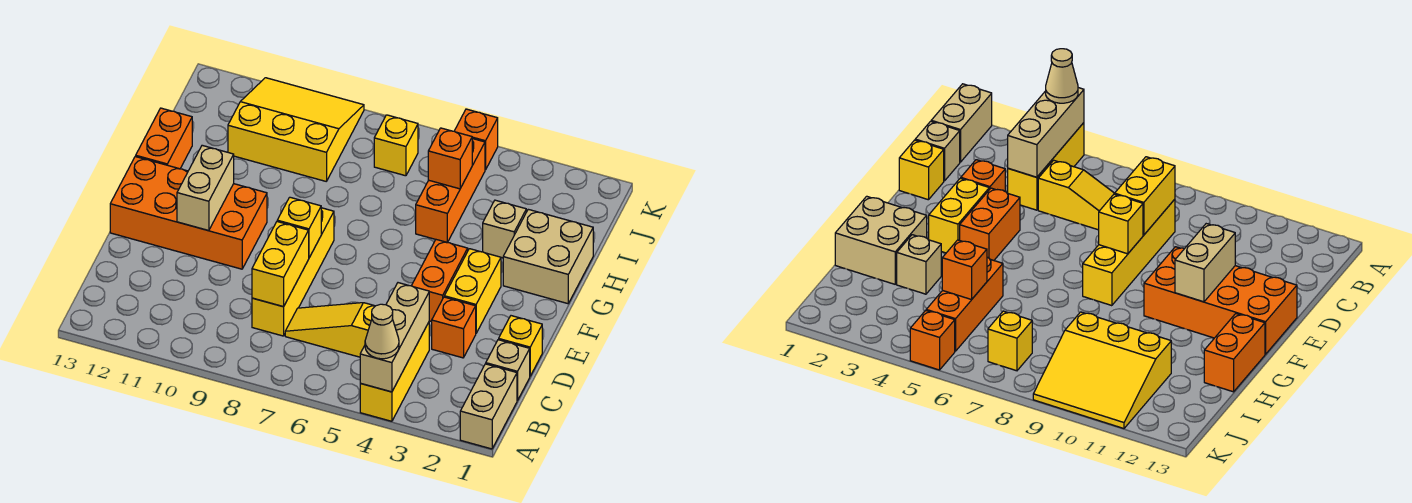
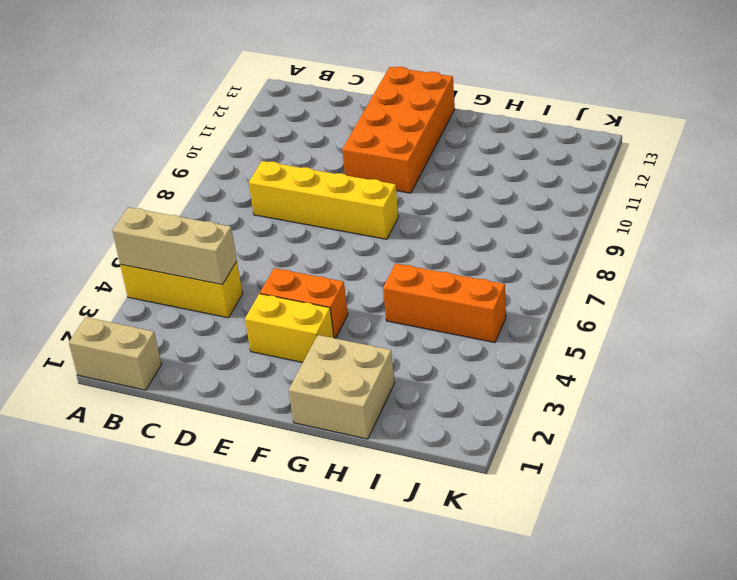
none -> tan 1x1 brick [486,340,530,401]
none -> yellow 1x3 slope [285,303,375,357]
none -> yellow 1x1 brick [499,316,542,376]

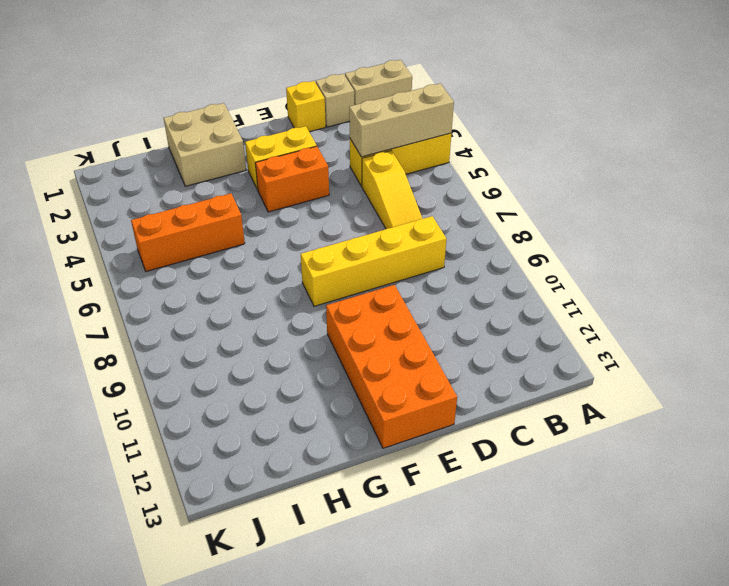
none -> orange 1x1 brick [432,297,476,358]
none -> orange 1x2 brick [136,108,192,169]
none -> tan 1x1 brick [483,200,526,258]

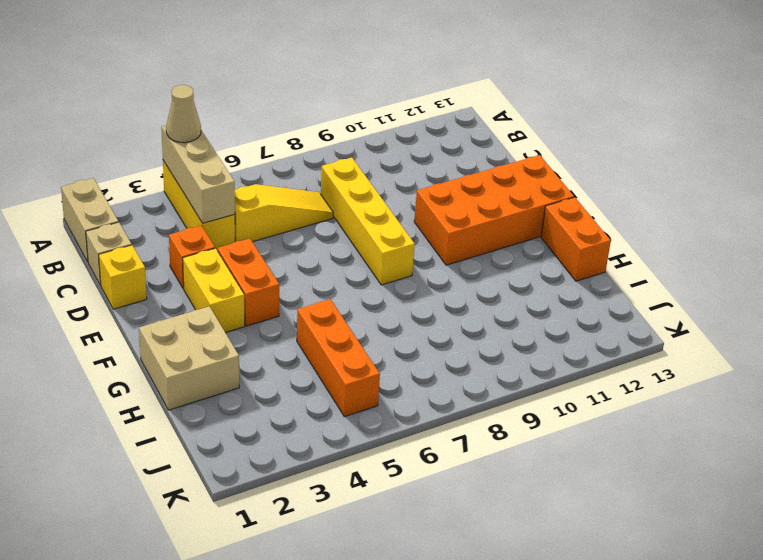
none -> tan 1x1 brick [483,200,526,258]
none -> yellow 3x3 slope [228,78,364,181]
none -> yellow 1x1 brick [374,115,418,176]

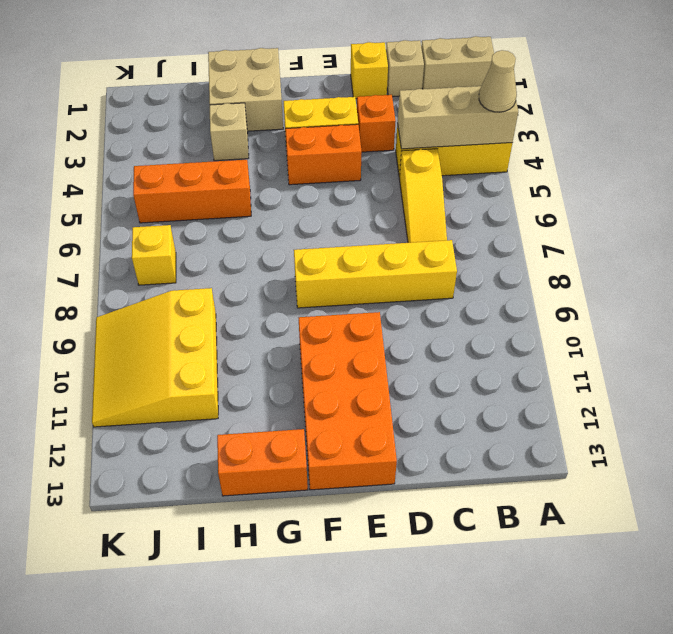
none -> orange 1x1 brick [455,109,498,170]
none -> yellow 1x2 brick [252,222,309,307]
none -> yellow 1x1 brick [277,197,321,258]

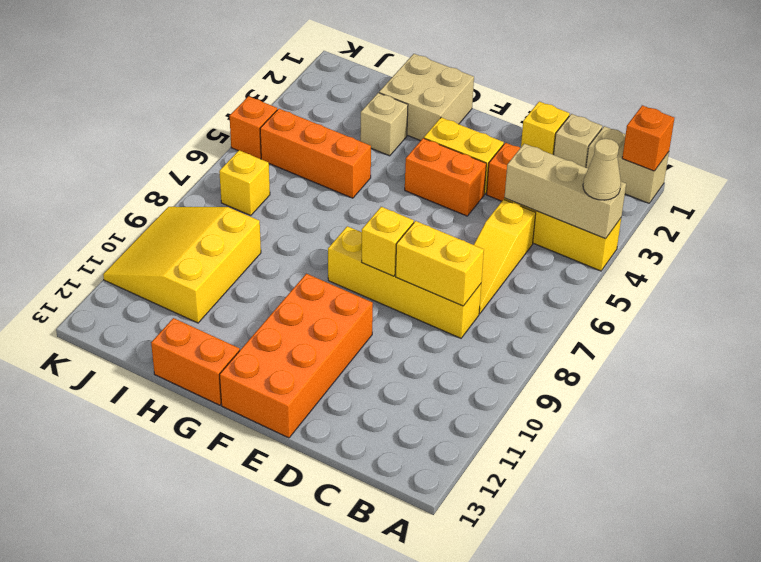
orange 1x1 brick [622,105,675,171] -> orange 1x1 brick moved to [428,128,472,189]
none -> tan 1x2 brick [177,145,234,231]

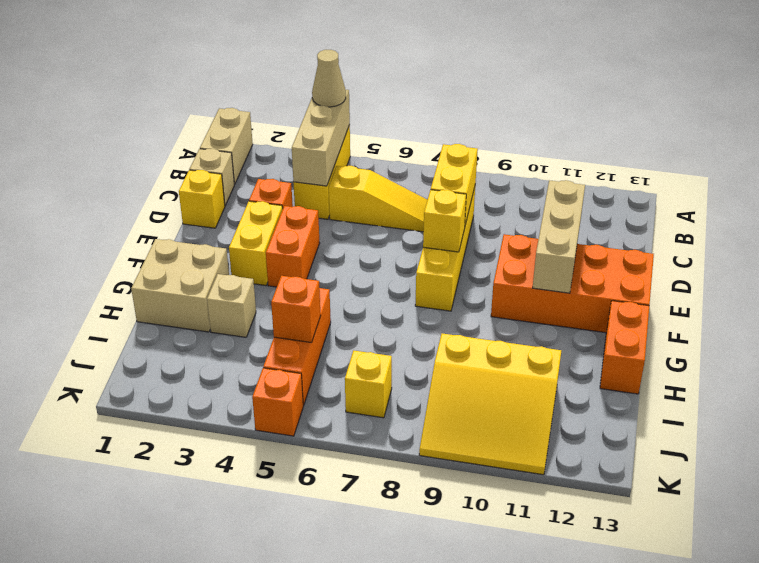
tan 1x3 brick [533,180,585,293] -> tan 1x2 brick [177,145,234,231]

